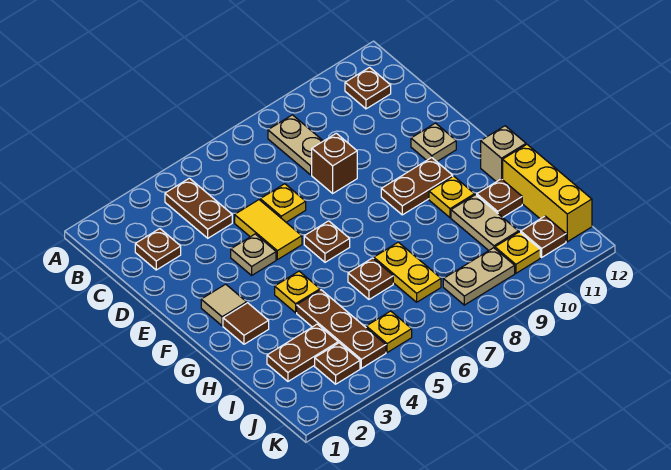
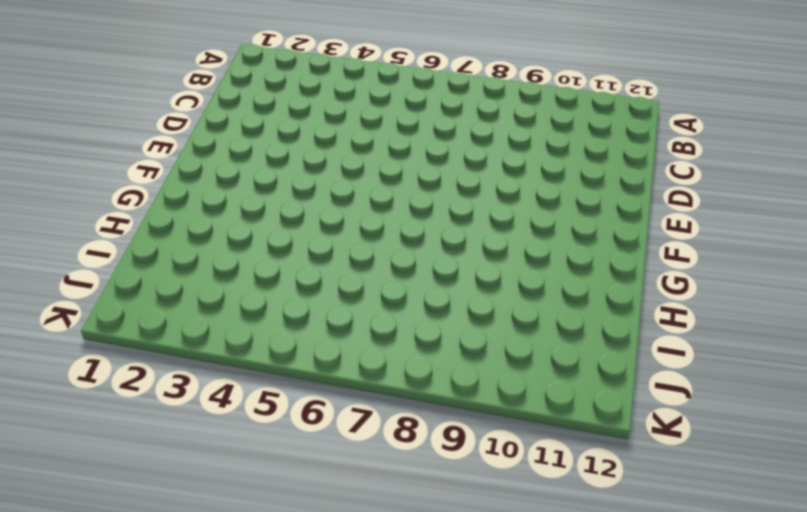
none -> brown 1x2 plate [165,178,232,238]
none -> tan 1x2 plate [268,115,323,175]
none -> brown 1x1 plate [345,67,391,109]

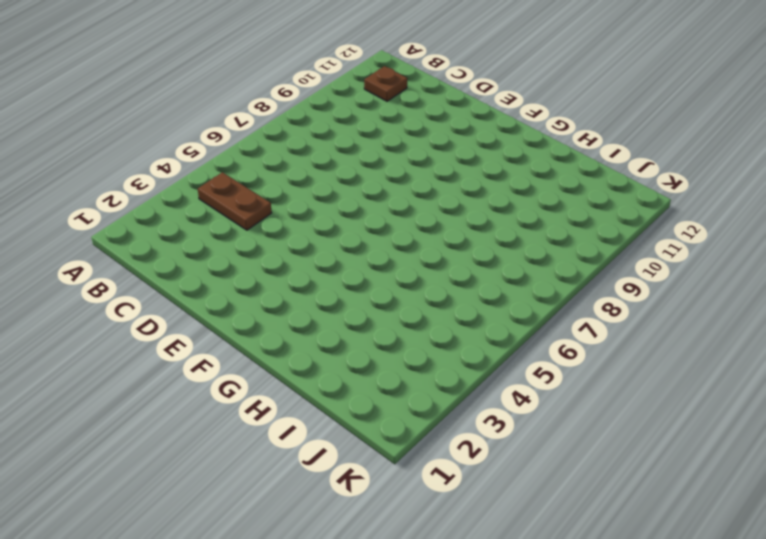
none -> tan 1x2 plate [268,115,323,175]
none -> brown 1x1 plate [135,229,181,270]
none -> yellow 1x2 tile [235,200,302,260]

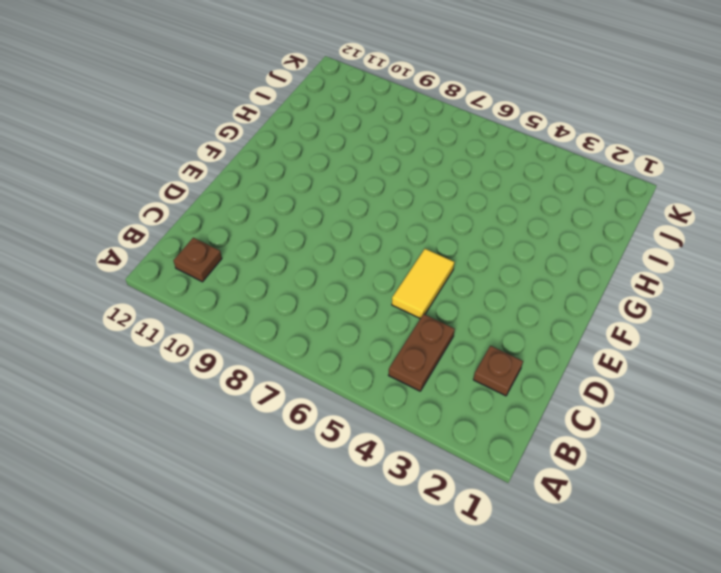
none -> tan 1x2 plate [268,115,323,175]
none -> yellow 1x1 plate [260,184,306,222]
none -> brown 1x1 brick [312,133,357,193]

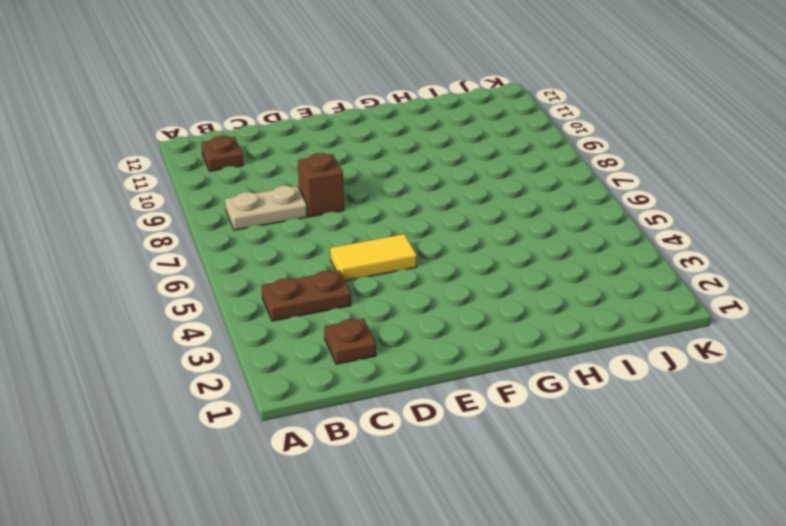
none -> yellow 1x1 plate [260,184,306,222]
none -> tan 1x1 plate [231,234,276,275]
none -> tan 1x1 plate [411,123,456,161]

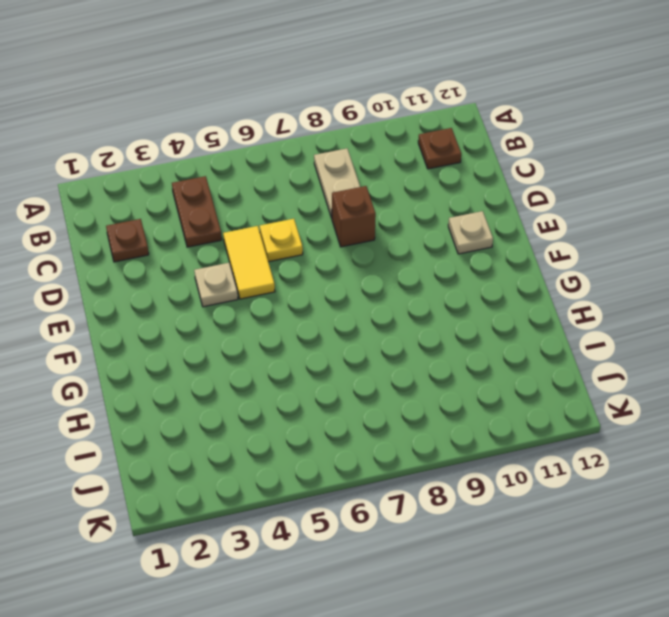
none -> tan 1x1 tile [201,284,247,326]
none -> brown 1x1 plate [304,221,350,262]
none -> brown 1x2 plate [381,158,453,215]

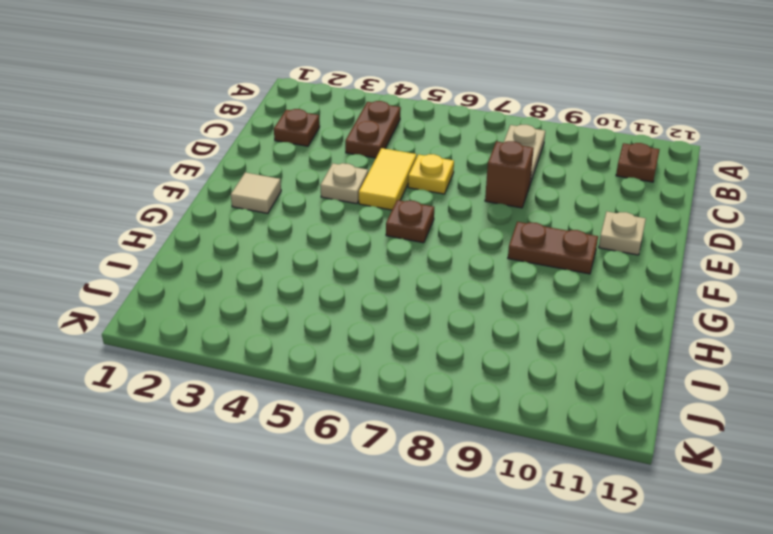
none -> brown 1x1 tile [223,303,269,344]
none -> yellow 1x1 plate [275,271,320,313]
none -> yellow 1x1 plate [429,176,475,218]

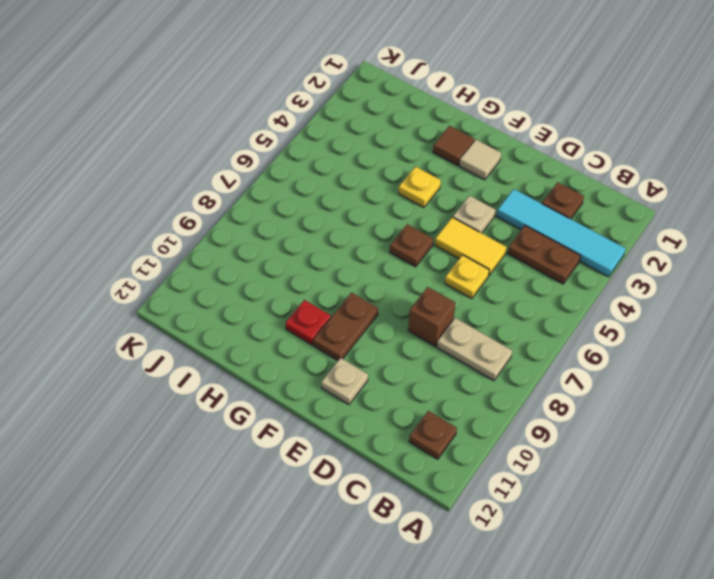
cyan 1x4 tile [497,189,626,277] -> none
red 1x1 plate [285,300,331,345] -> yellow 1x1 plate [429,176,475,218]
none -> tan 1x1 brick [481,126,526,182]
none -> brown 1x3 plate [297,290,386,368]
none -> brown 1x1 plate [348,258,393,299]

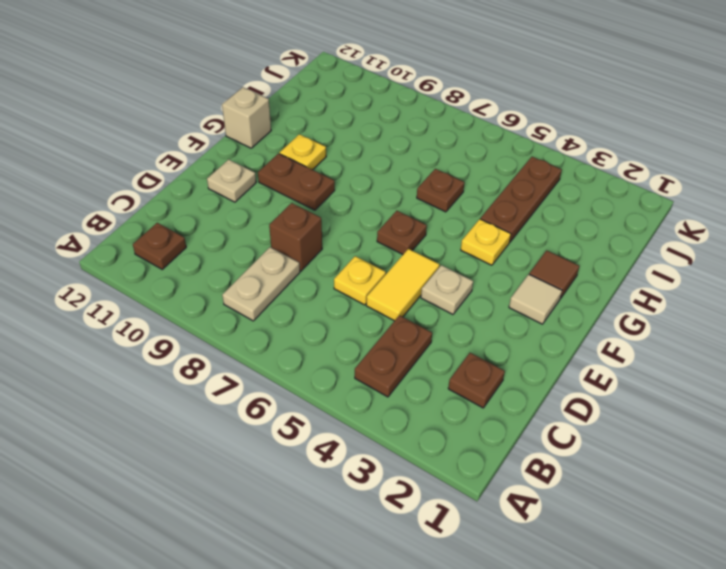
none -> yellow 1x2 plate [374,242,441,302]
none -> tan 1x2 plate [451,195,518,251]
none -> brown 1x1 plate [477,179,522,217]

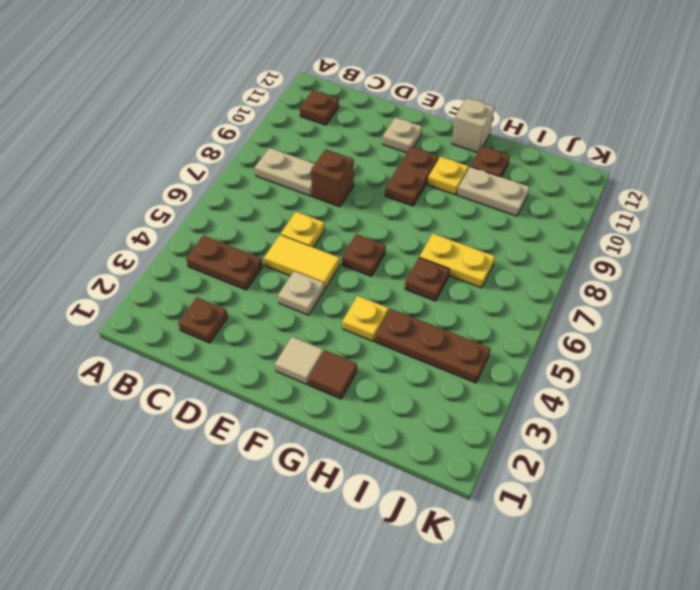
none -> yellow 1x3 brick [503,145,592,242]
none -> brown 1x2 plate [267,324,338,381]
none -> brown 1x1 plate [315,343,360,384]

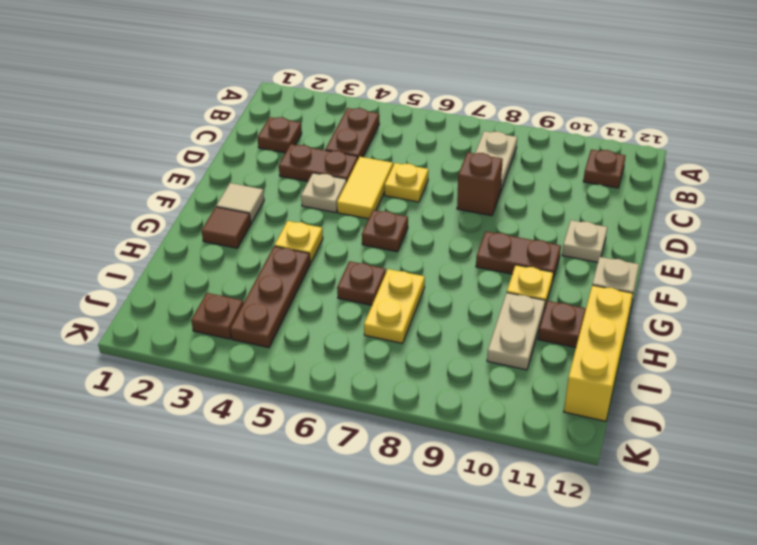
brown 1x2 plate [279,144,358,182] -> brown 1x2 plate moved to [267,324,338,381]
none -> yellow 1x1 plate [366,311,412,353]
none -> tan 1x2 plate [443,248,515,305]
none -> yellow 1x1 plate [495,232,540,273]

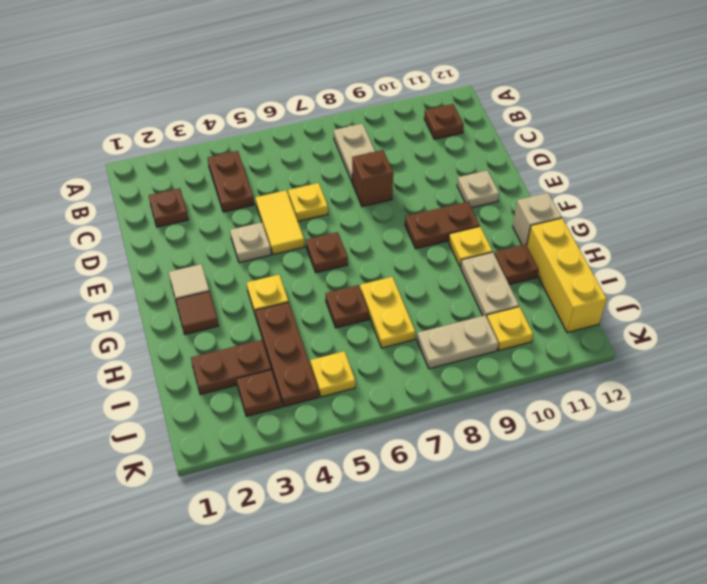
none -> brown 1x1 plate [521,216,566,257]

